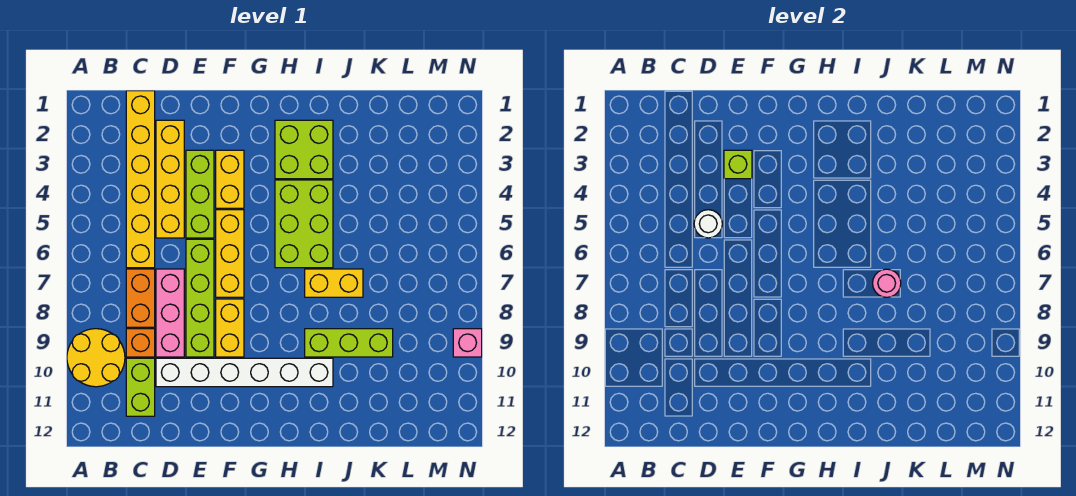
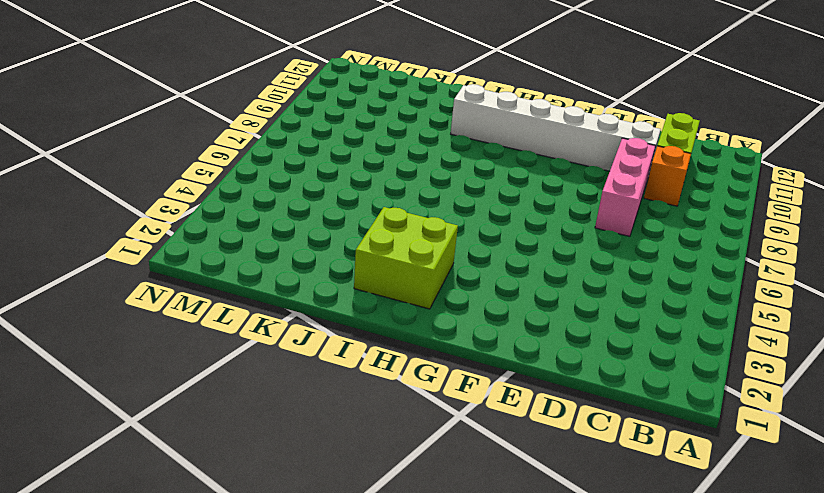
none -> yellow 2x2 round brick [67,329,125,387]
none -> yellow 1x6 brick [126,91,155,268]
none -> orange 1x2 brick [126,269,155,327]

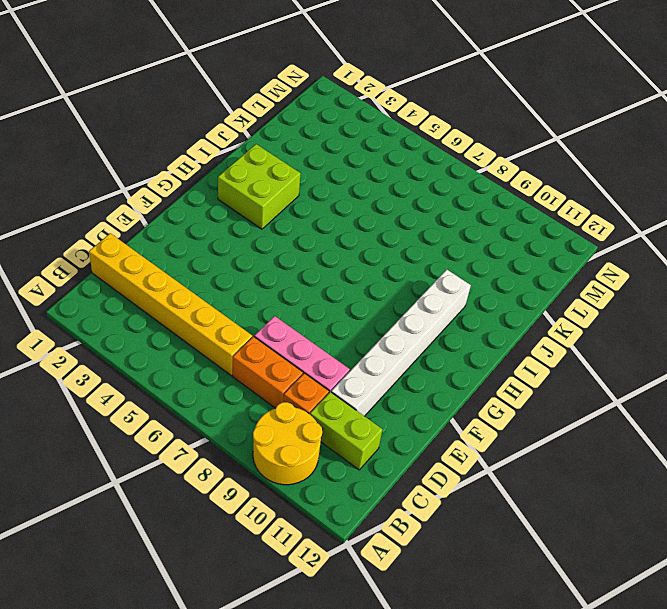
none -> yellow 1x4 brick [156,120,184,238]
none -> lime 1x3 brick [186,150,214,238]
none -> lime 1x4 brick [186,239,214,357]

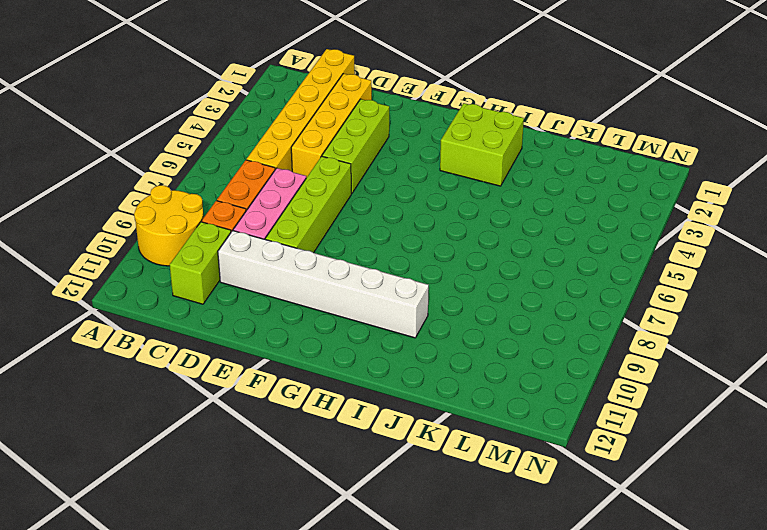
none -> yellow 1x2 brick [216,150,244,208]
none -> yellow 1x3 brick [216,210,244,297]
none -> yellow 1x2 brick [216,299,244,357]

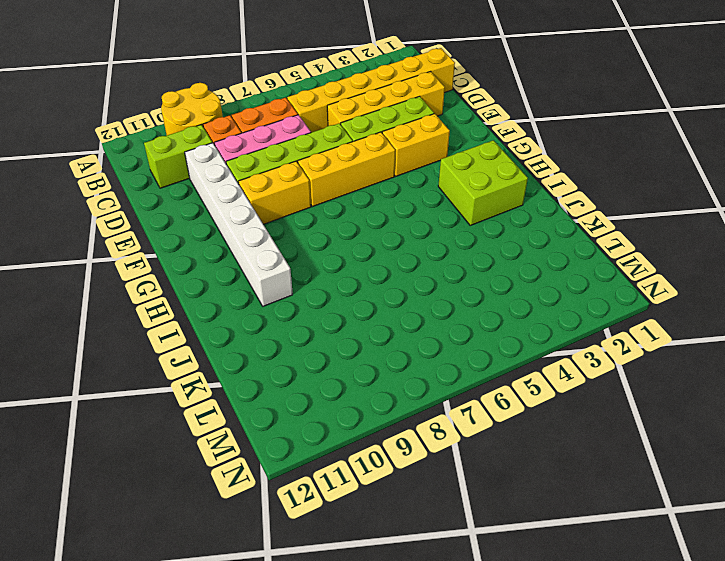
none -> lime 2x3 brick [275,180,333,268]
none -> yellow 1x2 brick [305,269,363,297]
none -> lime 1x3 brick [305,329,393,357]

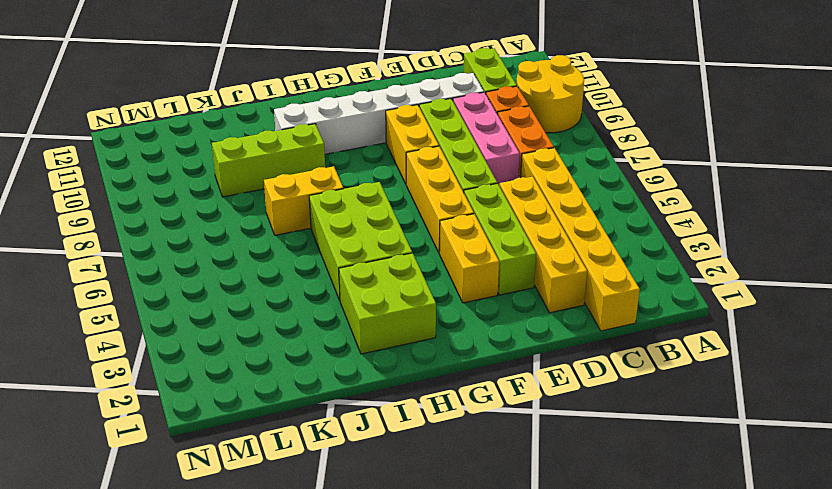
none -> pink 1x1 brick [453,329,482,357]
none -> white 1x1 round brick [694,210,722,238]
none -> lime 1x1 brick [724,150,752,179]

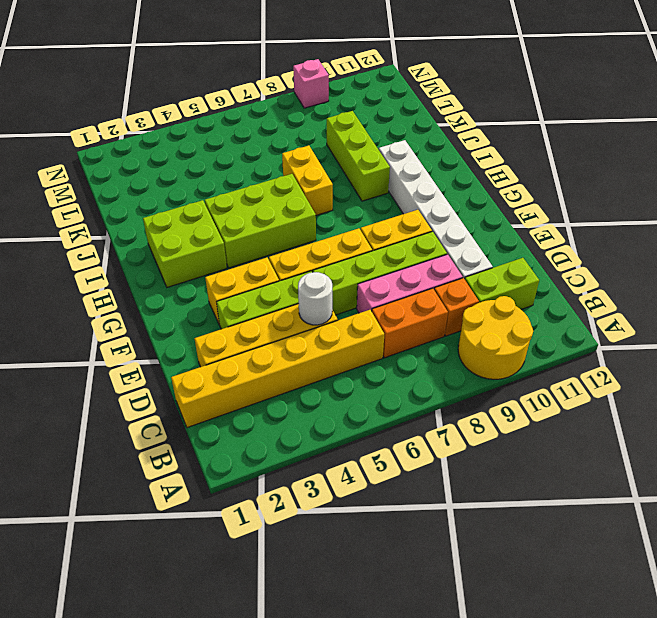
none -> lime 1x1 brick [724,150,752,179]
none -> pink 1x1 round brick [873,269,901,297]

